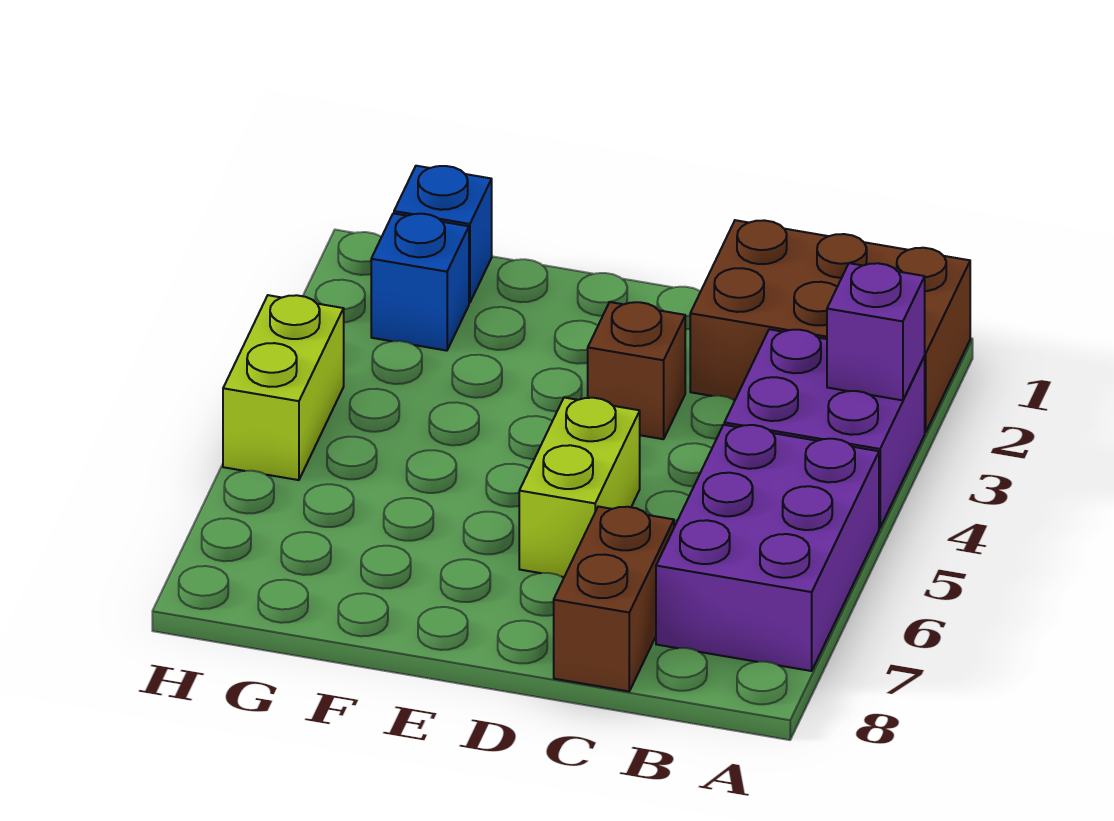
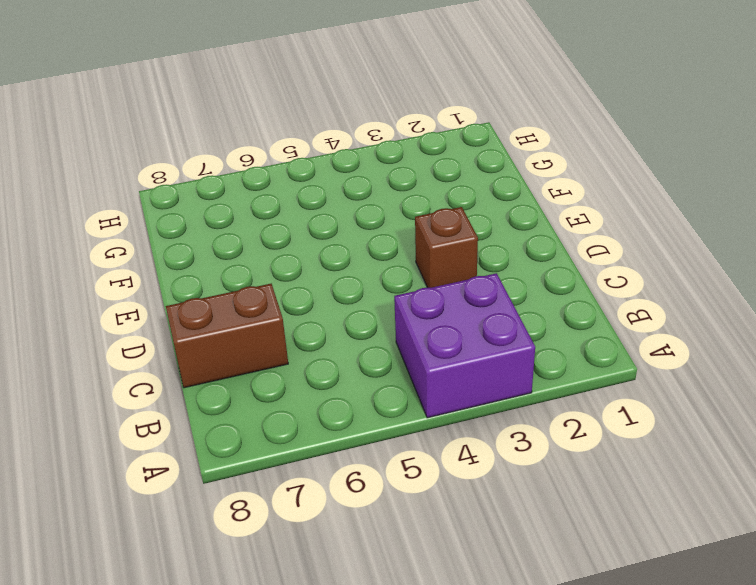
none -> brown 2x3 brick [690,220,970,432]
none -> purple 2x3 brick [656,425,879,671]

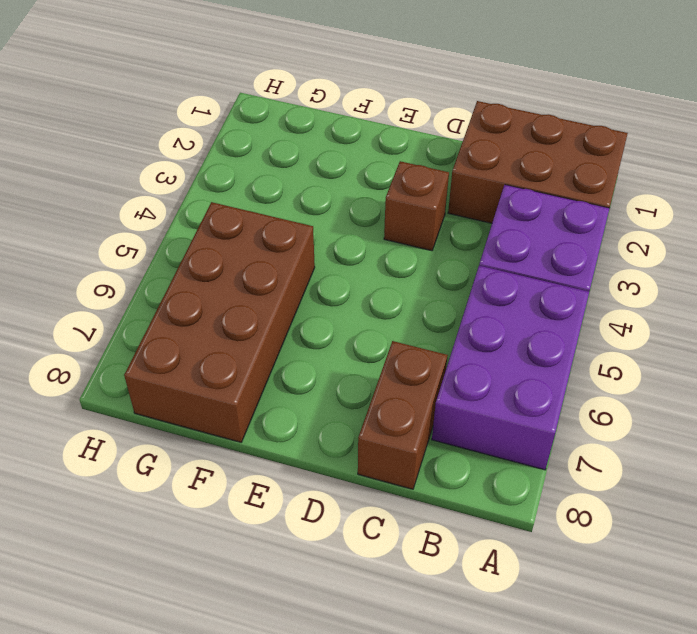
brown 2x4 brick [124,202,315,442] -> none
none -> lime 1x2 brick [519,397,640,577]
none -> blue 1x1 brick [394,166,492,303]

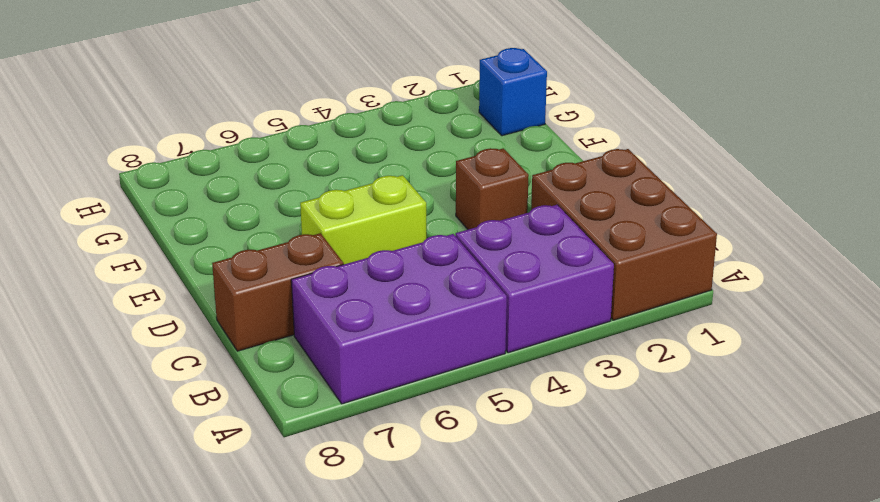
none -> blue 1x1 brick [371,213,469,351]
none -> lime 1x2 brick [223,295,344,480]

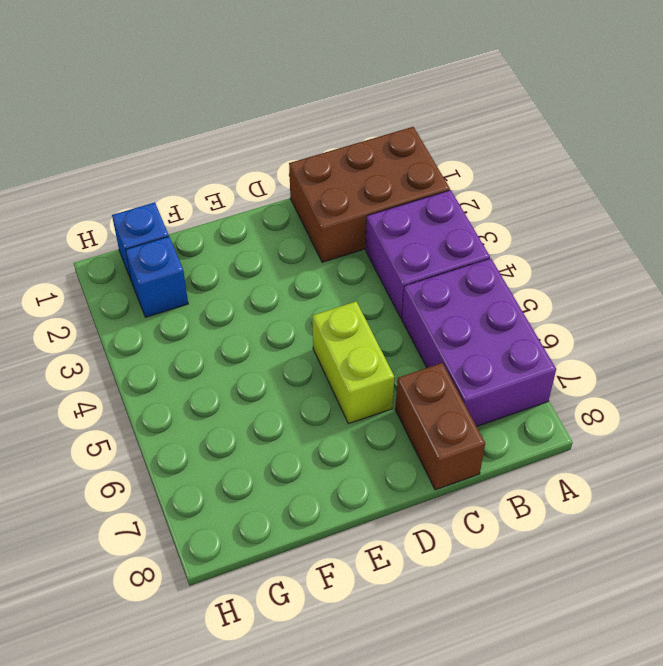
none -> brown 1x1 brick [588,302,685,439]
none -> lime 1x2 brick [223,295,344,480]

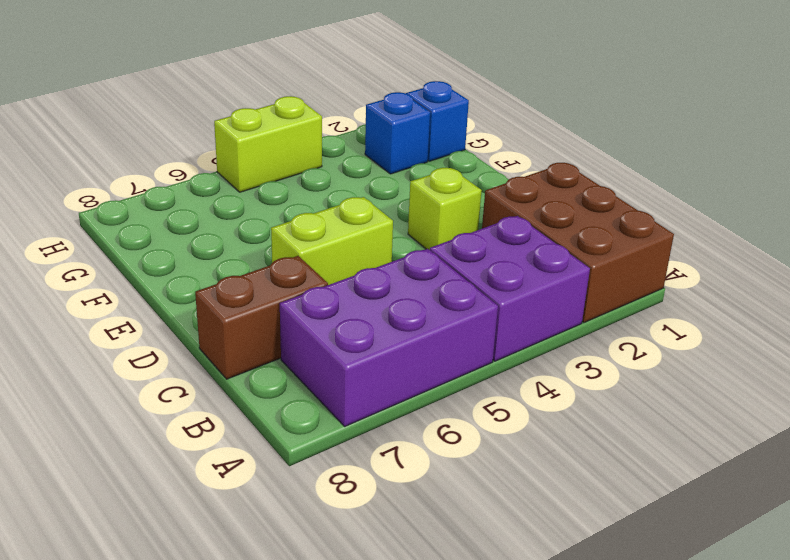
lime 1x1 brick [408,168,482,250] -> brown 1x1 brick [588,302,685,439]
none -> purple 1x1 brick [827,263,925,400]

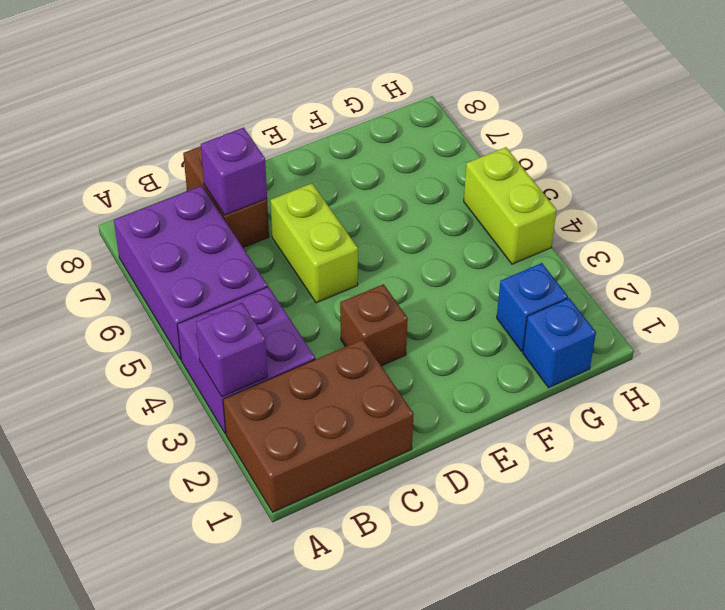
purple 1x1 brick [201,128,267,215] -> none

